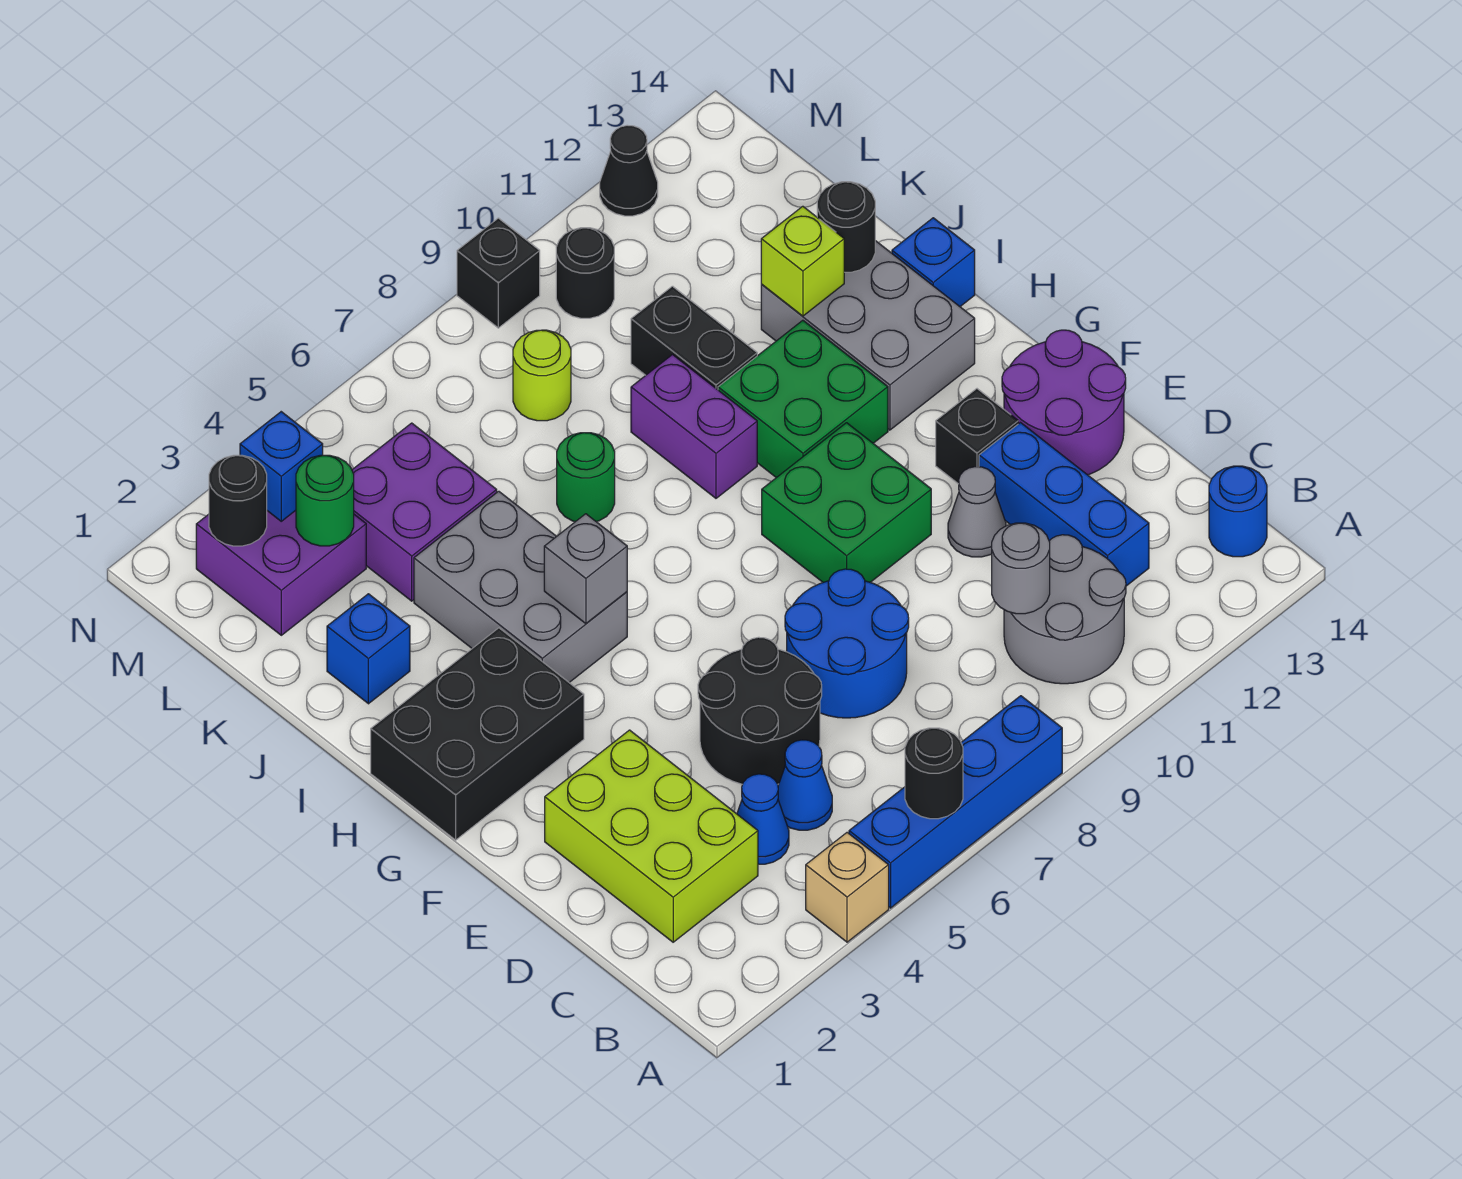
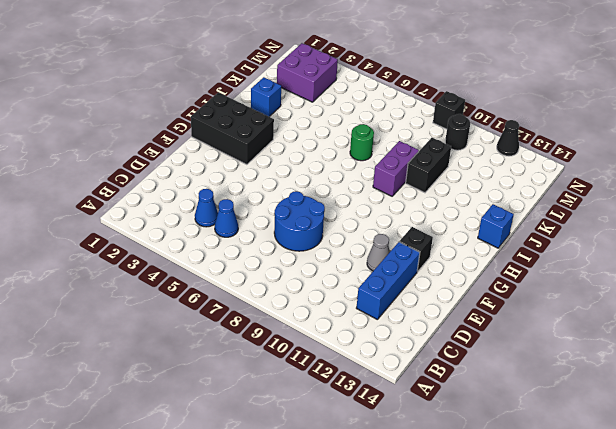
none -> tan 1x1 brick [806,833,889,942]
none -> blue 1x4 brick [849,696,1062,908]
none -> grey 2x2 round brick [1004,535,1126,684]
none -> blue 1x1 round brick [1209,466,1267,557]

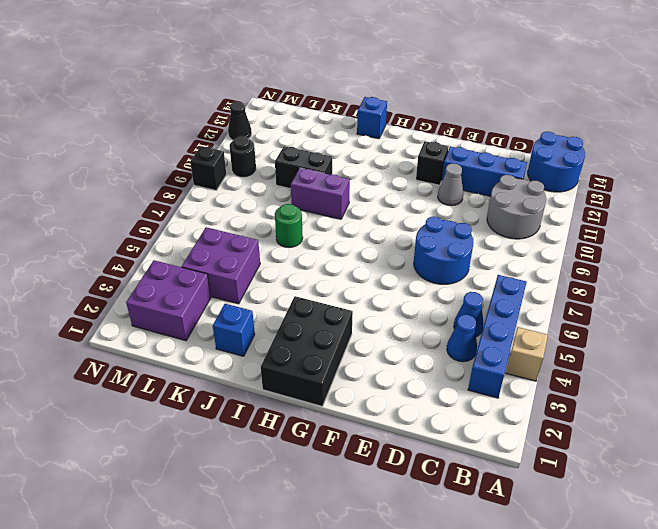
blue 2x2 round brick [528,132,585,192] -> blue 1x1 round brick [1209,466,1267,557]
blue 1x4 brick [468,275,527,398] -> blue 1x4 brick moved to [849,696,1062,908]
none -> lime 2x3 brick [545,730,758,942]
none -> black 2x2 round brick [698,637,822,784]
none -> purple 2x2 round brick [1002,330,1126,475]
none -> green 2x2 brick [762,423,931,582]

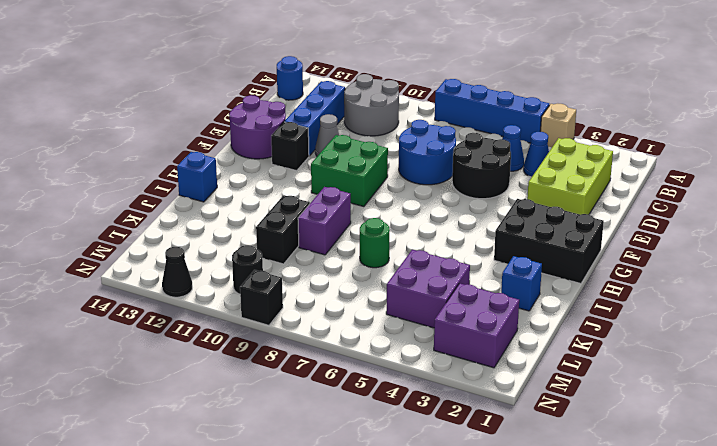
none -> grey 2x3 brick [414,491,627,682]
none -> green 2x2 brick [718,320,888,478]
none -> grey 2x3 brick [761,241,975,430]
none -> lime 1x1 round brick [513,330,571,421]

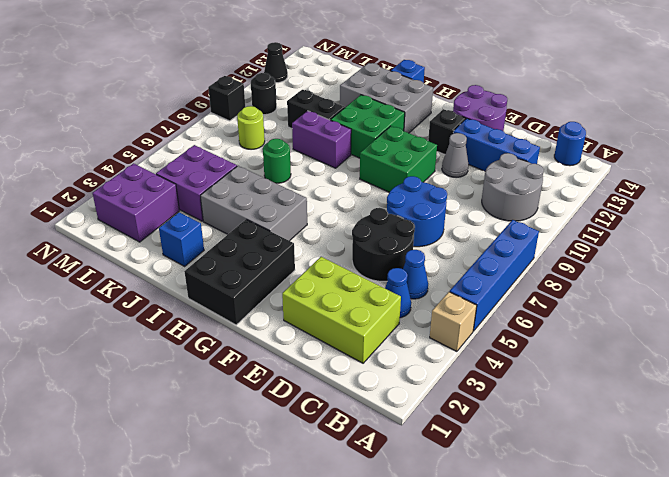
none -> black 1x1 round brick [905,728,963,819]
none -> grey 1x1 round brick [992,523,1050,614]
none -> grey 1x1 brick [544,514,627,624]
none -> lime 1x1 brick [761,206,844,316]

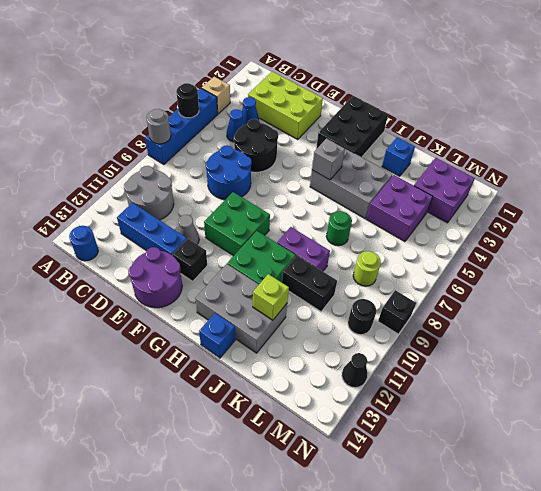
grey 1x1 round brick [146,109,171,144] -> grey 1x1 round brick moved to [992,523,1050,614]
none -> black 1x1 round brick [817,182,875,272]
none -> green 1x1 round brick [296,455,354,546]
none -> black 1x1 round brick [209,455,267,546]
none -> blue 1x1 brick [240,412,323,521]

